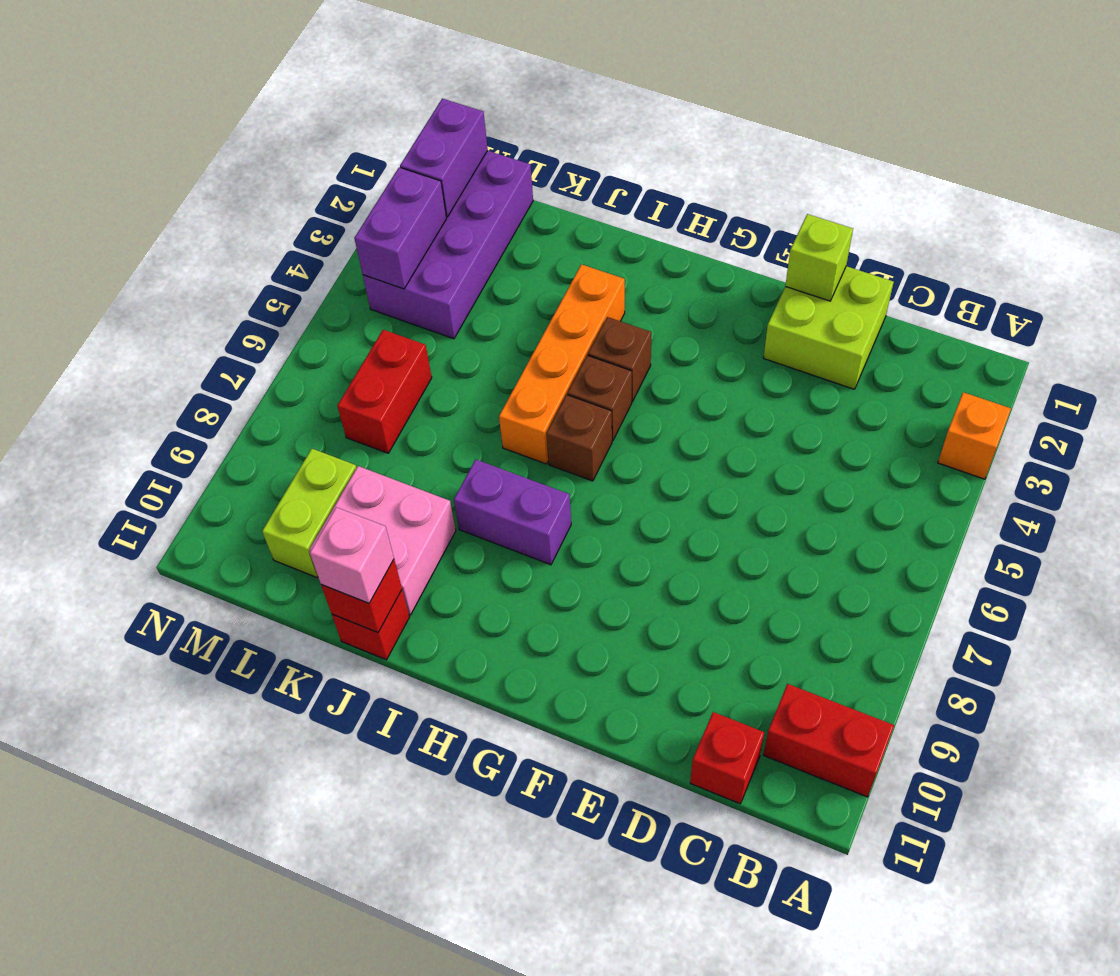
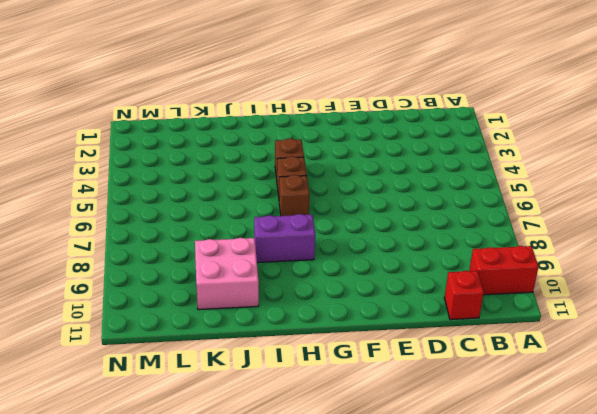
none -> orange 1x1 brick [938,392,1011,479]
none -> lime 2x2 brick [763,266,894,389]
none -> orange 1x4 brick [499,264,625,464]

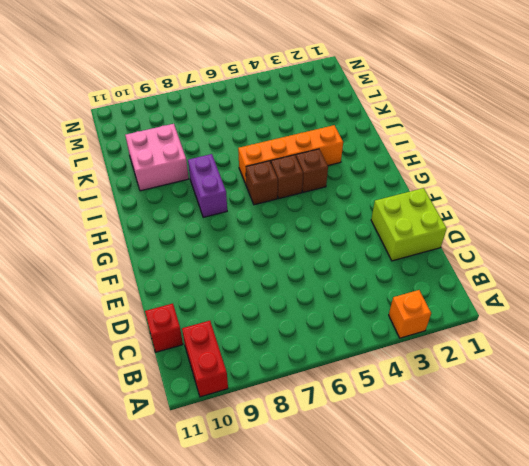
none -> red 1x1 brick [332,590,409,660]
none -> purple 2x4 brick [363,151,533,339]
none -> red 1x2 brick [337,330,432,453]

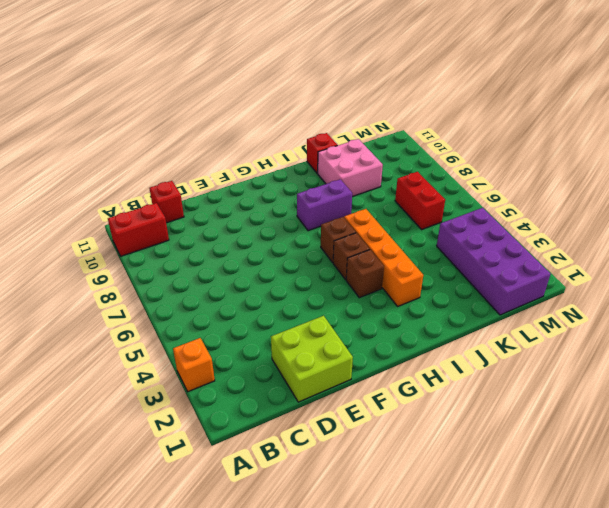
none -> lime 1x2 brick [262,449,356,577]
none -> lime 1x1 brick [785,214,853,301]
none -> red 1x1 brick [321,560,402,633]

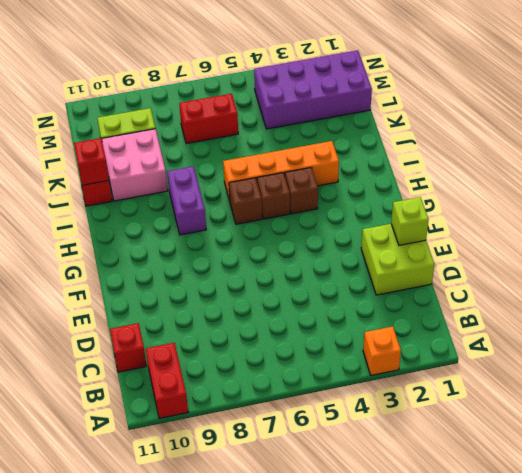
none -> purple 1x2 brick [400,98,488,217]
none -> purple 1x2 brick [354,167,447,289]
none -> pink 1x1 brick [310,507,394,603]

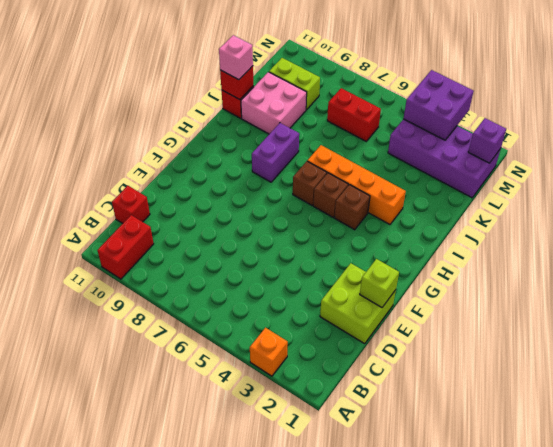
purple 1x1 brick [468,118,506,163] -> purple 1x2 brick [400,98,488,217]
purple 2x2 brick [404,70,474,140] -> purple 1x2 brick [354,167,447,289]

